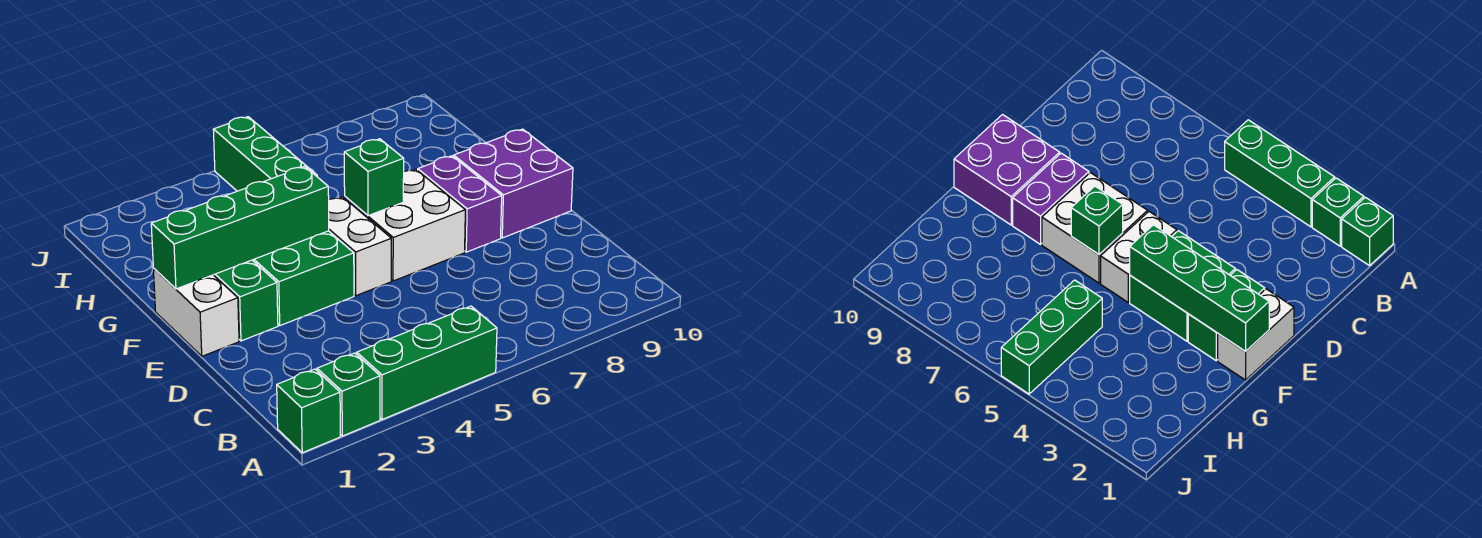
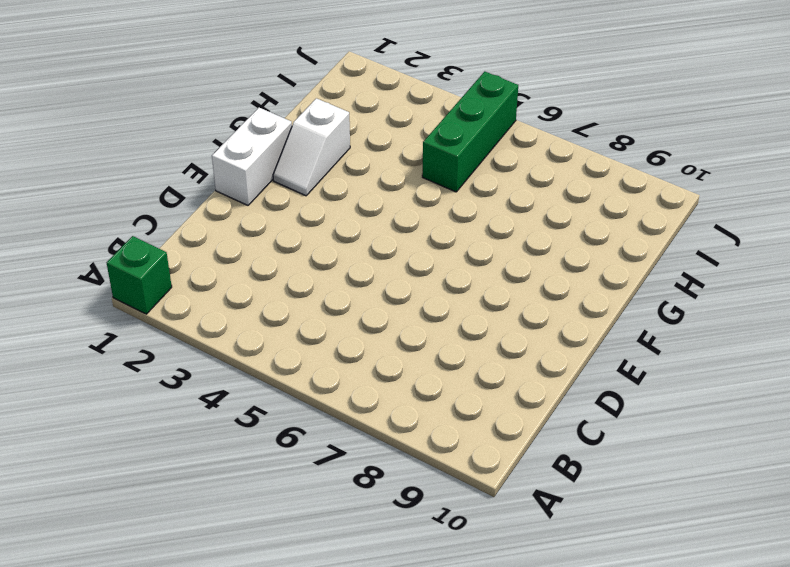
white 1x2 slope [273,98,350,196] -> green 1x2 brick [214,260,278,341]
none -> green 1x1 brick [317,353,380,436]
none -> green 1x3 brick [357,306,497,420]
none -> green 2x2 brick [253,231,354,326]

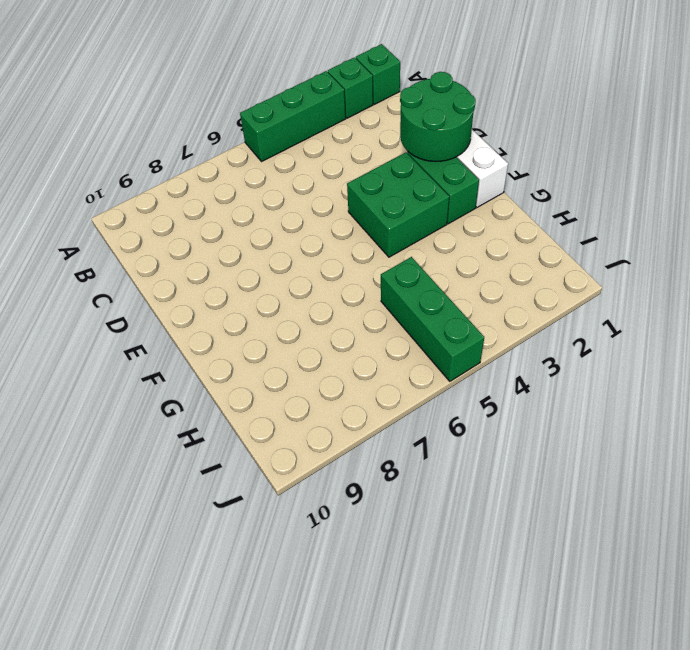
green 2x2 round brick [400,72,476,161] -> none
none -> white 1x2 brick [329,197,391,296]
none -> white 2x2 brick [345,169,465,281]
none -> purple 1x2 brick [418,156,502,252]

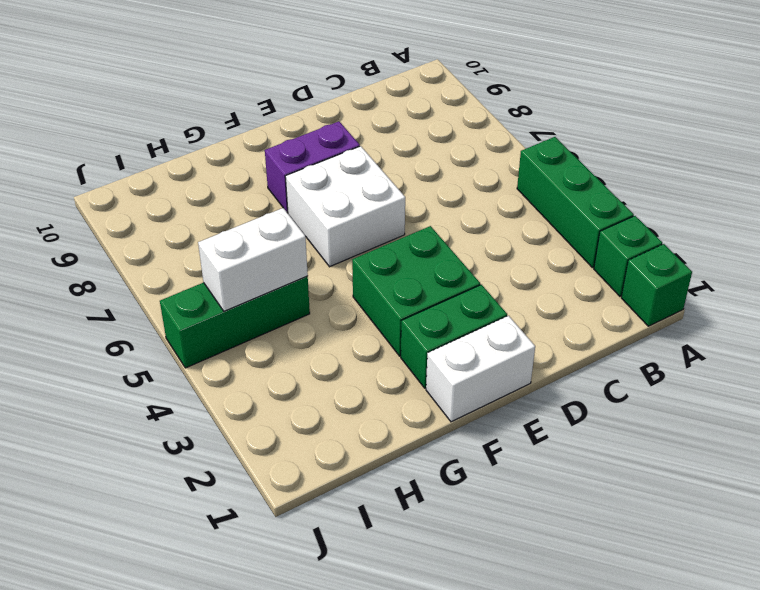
white 1x2 brick [198,208,308,311] -> white 1x2 brick moved to [329,197,391,296]
none -> purple 2x2 brick [454,129,573,238]
none -> green 1x4 brick [151,166,329,289]
none -> green 1x1 brick [344,139,404,216]

